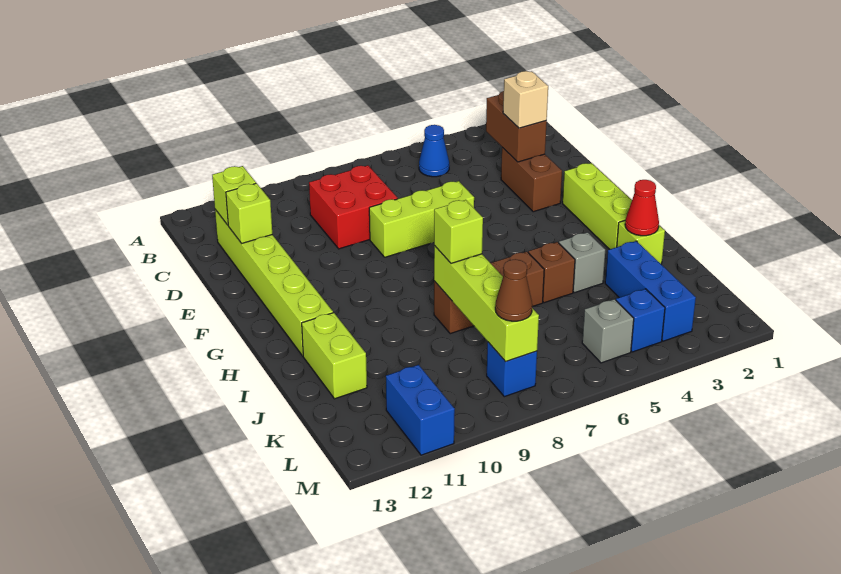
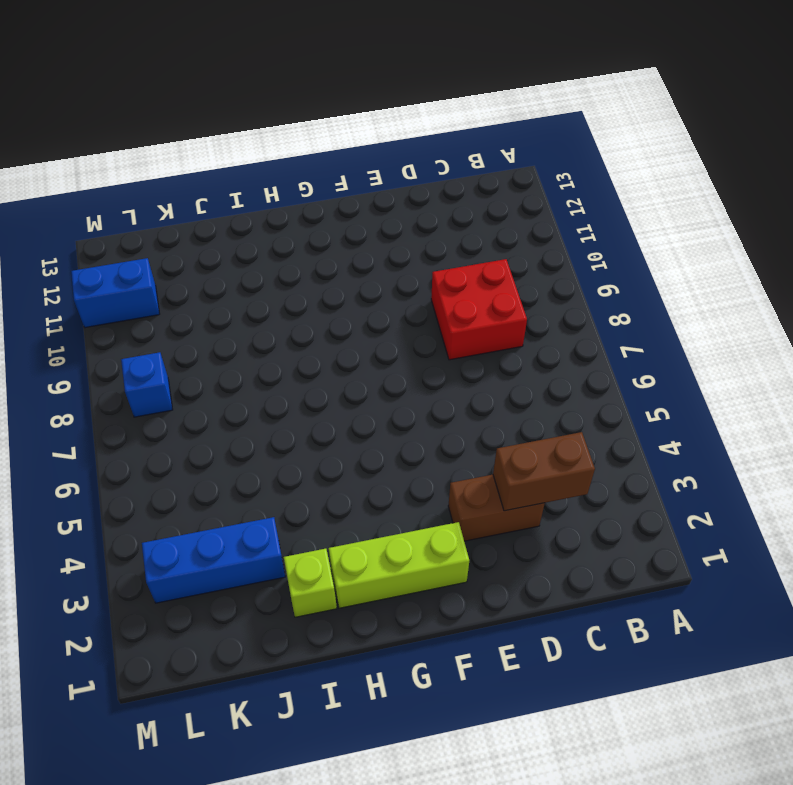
none -> blue 1x1 cone [419,125,449,177]
none -> lime 1x6 brick [215,210,333,356]
none -> lime 1x3 brick [369,181,474,257]

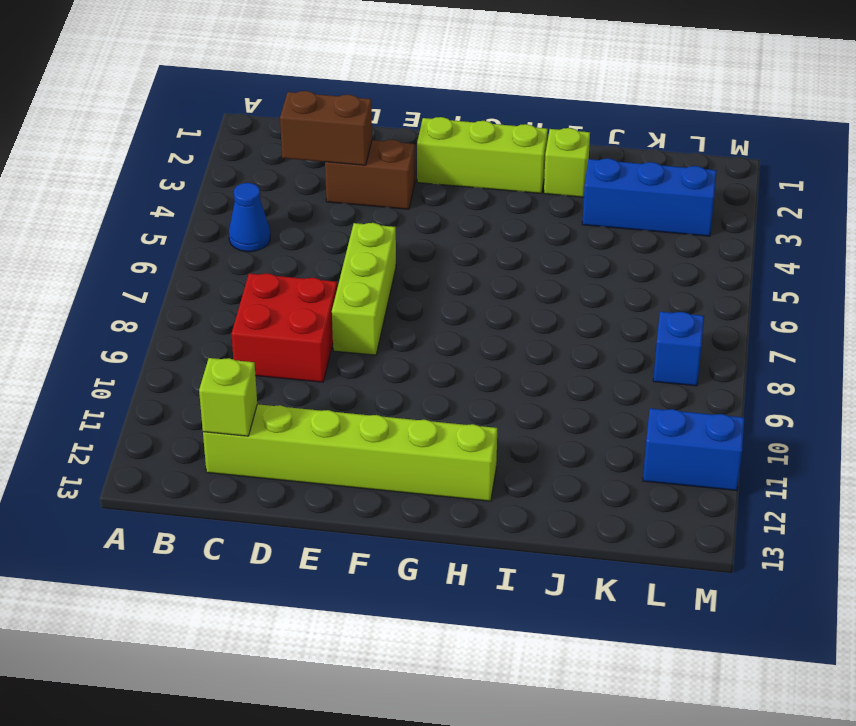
none -> grey 1x1 brick [559,232,605,293]
none -> brown 1x1 brick [528,242,575,303]
none -> brown 1x3 brick [434,252,544,334]

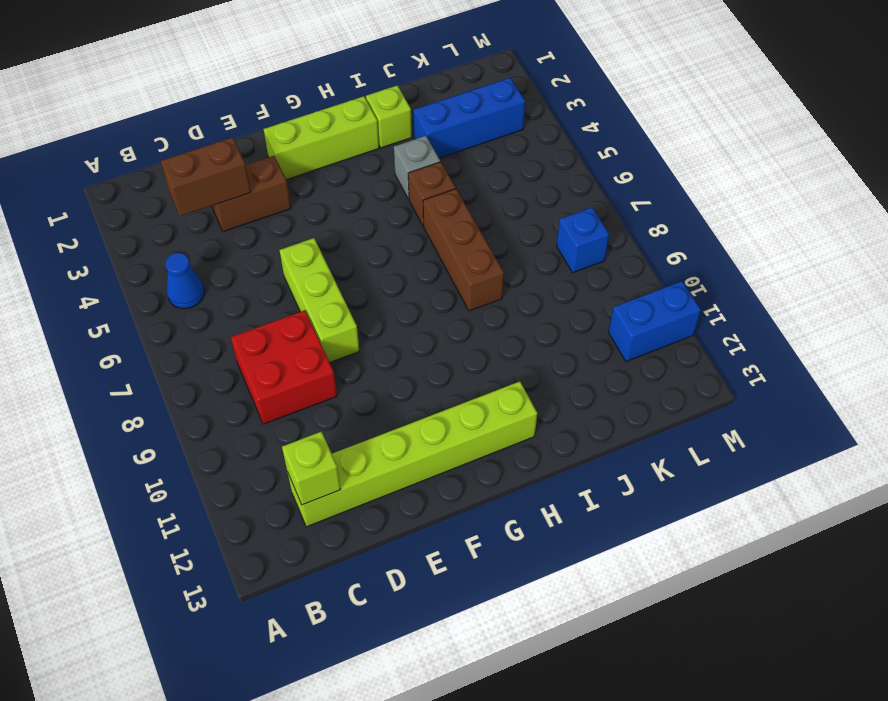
none -> lime 1x2 brick [302,313,367,399]
none -> blue 1x1 brick [616,289,665,352]
none -> grey 1x1 brick [582,299,634,363]

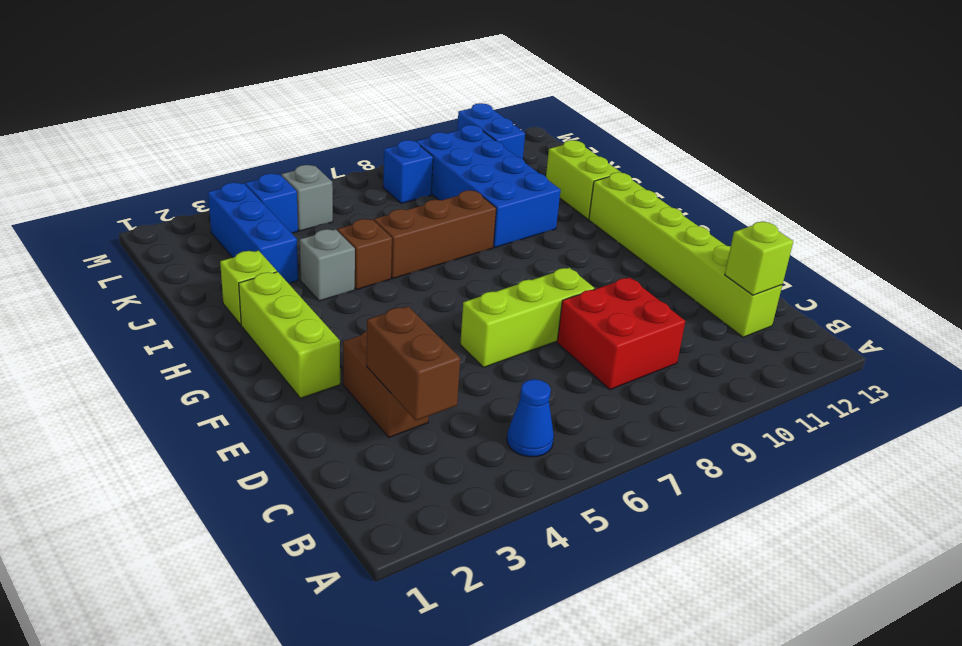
blue 2x4 brick [416,125,561,247] -> none
none -> lime 1x1 brick [226,183,272,243]
none -> red 1x1 cone [625,180,659,236]
none -> lime 1x4 brick [434,246,539,362]

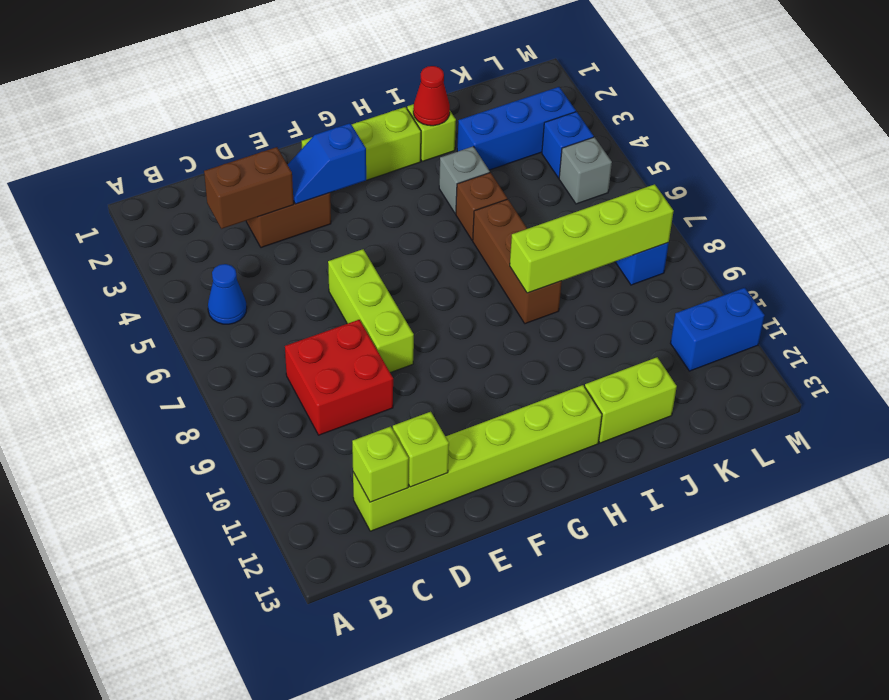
blue 1x2 slope [288,123,366,204] -> none
none -> tan 1x1 brick [503,71,548,128]
none -> lime 1x1 brick [434,200,483,263]
none -> brown 1x1 cone [495,259,532,321]

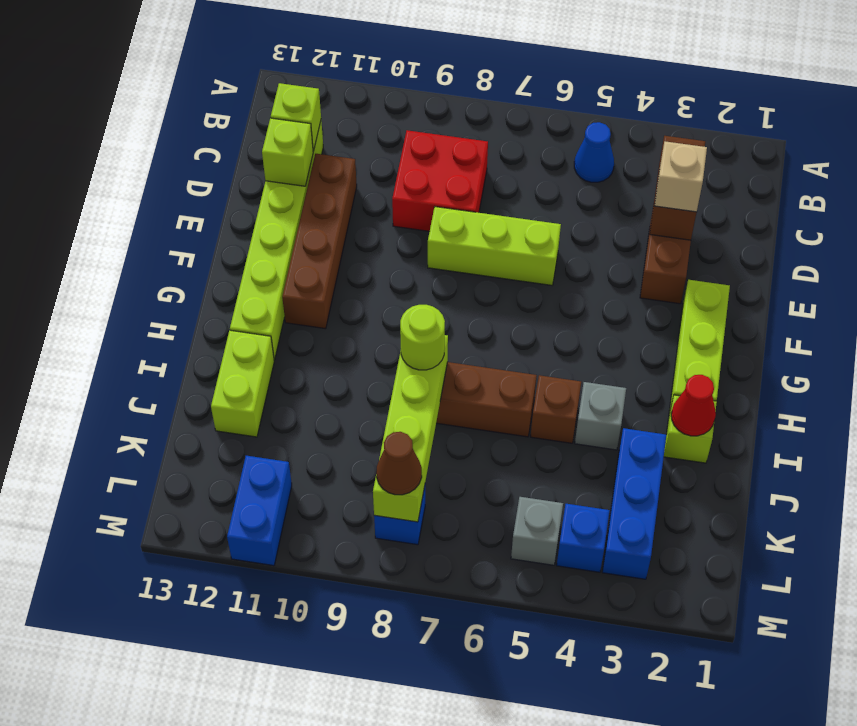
brown 1x4 brick [282,154,357,329] -> none
lime 1x1 round brick [400,305,445,370] -> lime 1x1 brick [434,200,483,263]

